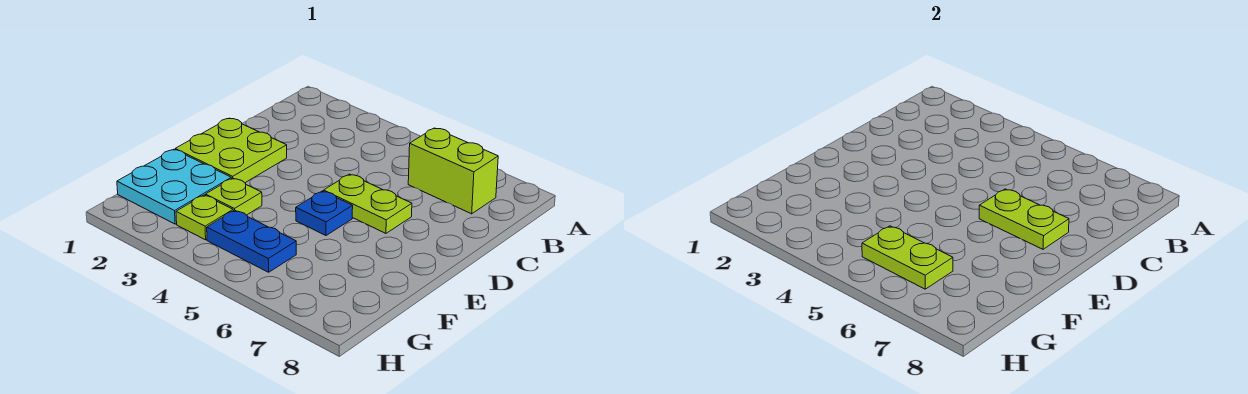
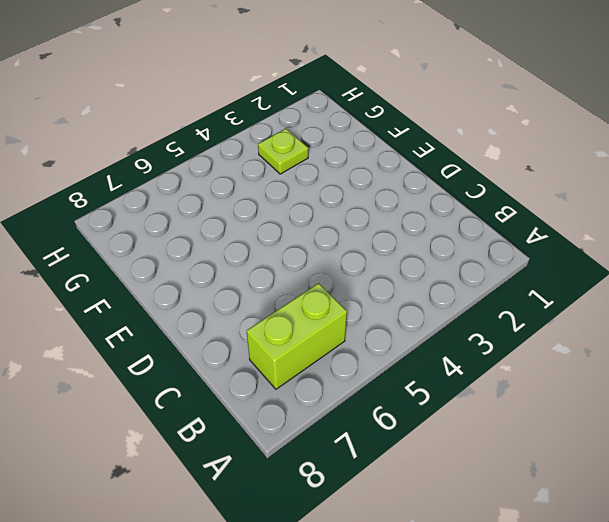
none -> lime 2x2 plate [175,118,287,183]
none -> lime 1x2 plate [324,174,412,233]

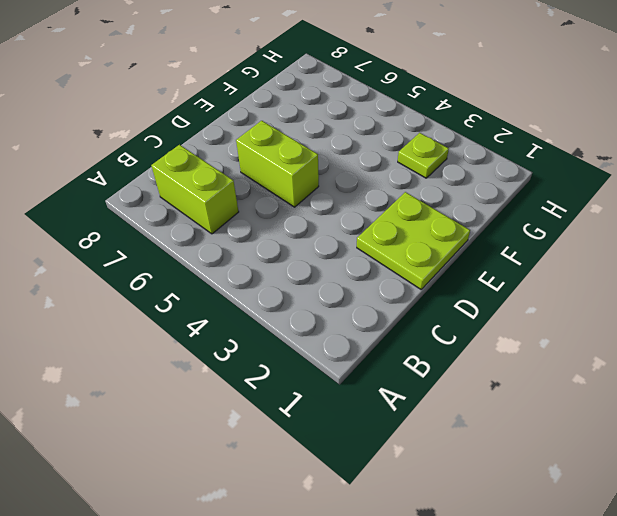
lime 1x2 brick [236,121,319,207] -> lime 1x2 plate [324,174,412,233]
none -> blue 1x1 plate [296,191,353,236]
none -> cyan 2x2 plate [117,149,231,224]

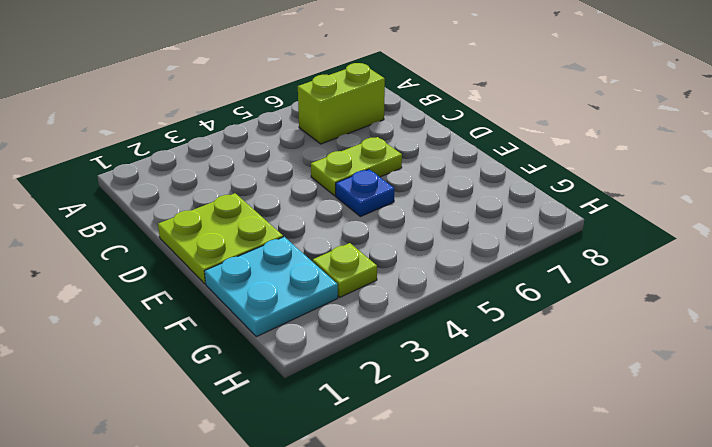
none -> lime 1x1 plate [206,178,262,215]
none -> blue 1x2 plate [207,210,296,272]

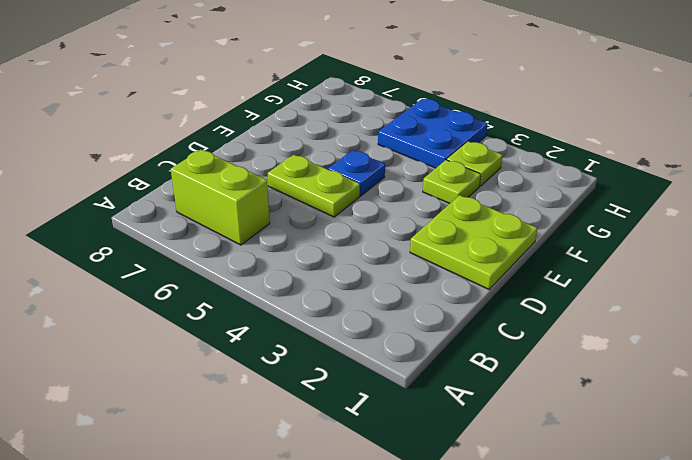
blue 2x2 plate [378,99,487,168] -> blue 1x2 plate [207,210,296,272]
none -> cyan 2x2 plate [117,149,231,224]
none -> lime 1x2 plate [979,189,1069,249]

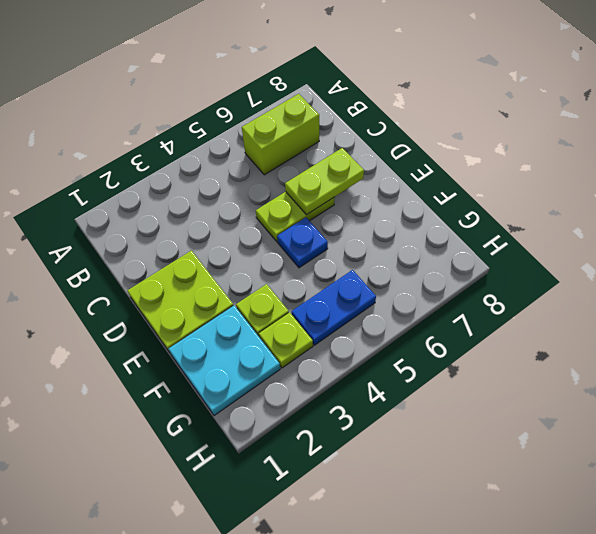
none -> lime 1x2 plate [862,226,953,289]

